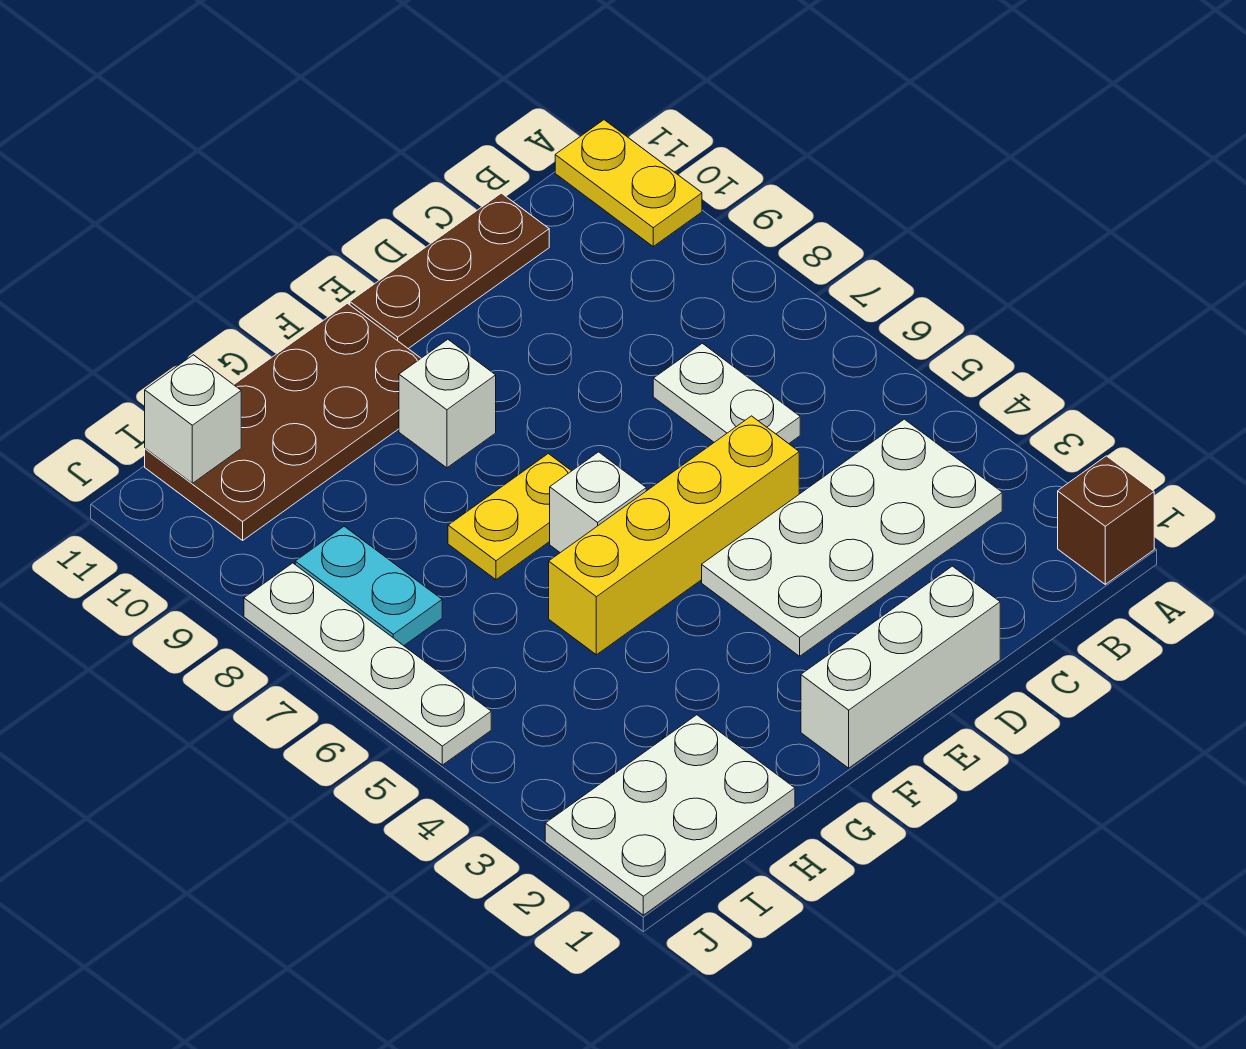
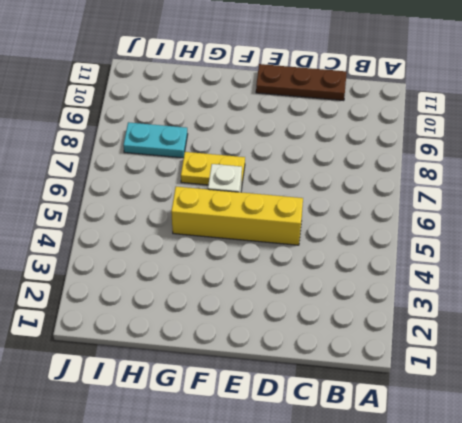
cyan 1x2 plate [123,122,188,158] -> cyan 1x2 plate turned to [295,526,442,646]
none -> brown 1x1 brick [1058,456,1154,584]
none -> yellow 1x2 plate [555,120,702,246]
none -> white 2x4 plate [702,419,1002,656]

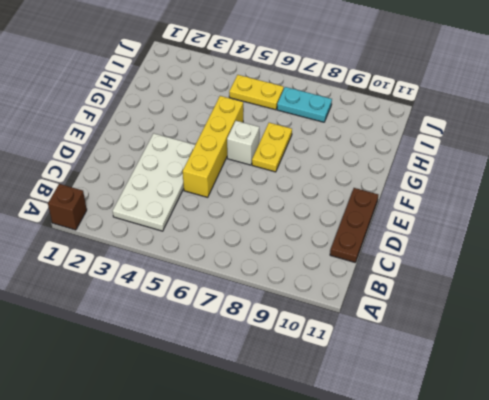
yellow 1x2 plate [229,75,284,110] -> yellow 1x2 plate moved to [555,120,702,246]
none -> white 1x2 plate [653,343,800,444]
none -> white 1x3 brick [801,566,1000,768]
none -> white 1x1 brick [399,339,496,468]

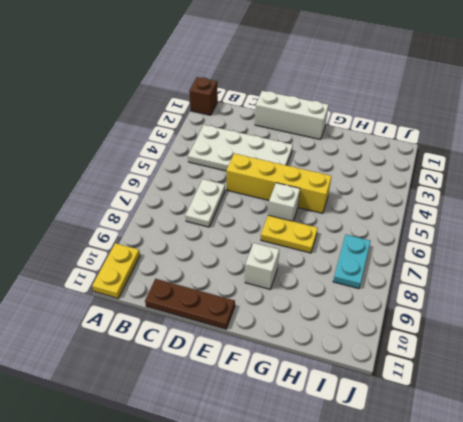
none -> brown 2x4 plate [145,303,421,540]
none -> white 2x3 plate [545,715,795,915]
none -> white 1x4 plate [244,563,491,765]

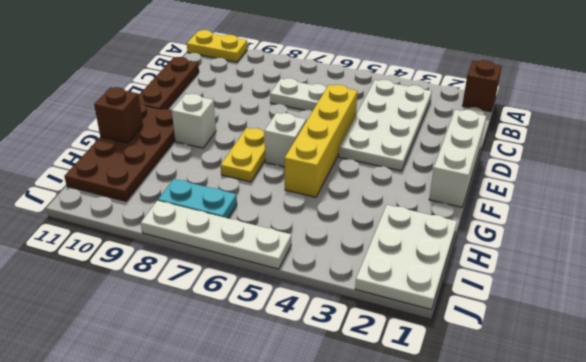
brown 1x1 brick [94,87,143,143] -> none
none -> white 1x1 brick [145,355,241,483]

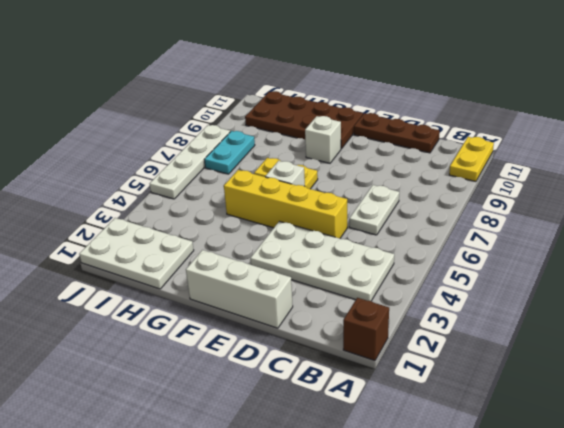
none -> white 1x1 brick [145,355,241,483]

